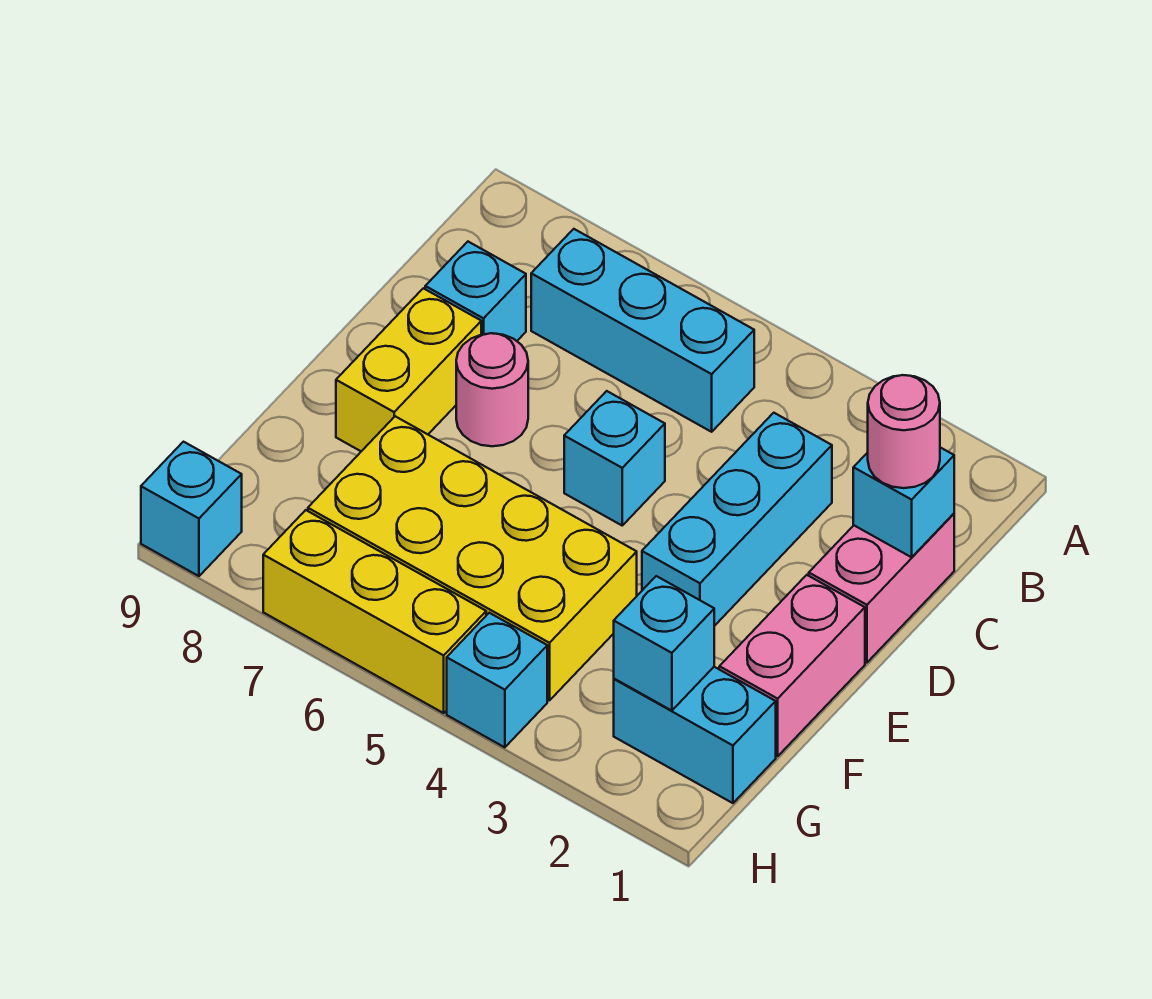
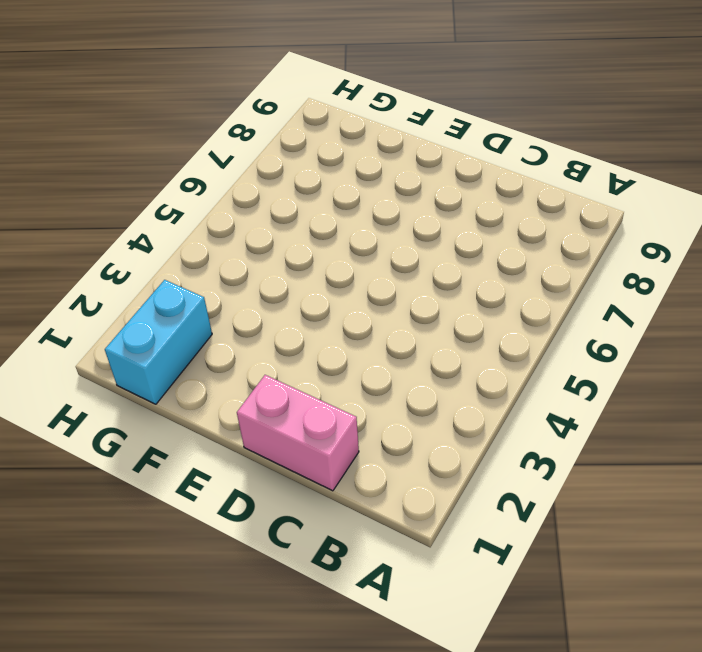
none -> cyan 1x3 brick [531,229,754,432]
none -> cyan 1x3 brick [642,413,832,626]
none -> cyan 1x1 brick [425,242,526,341]

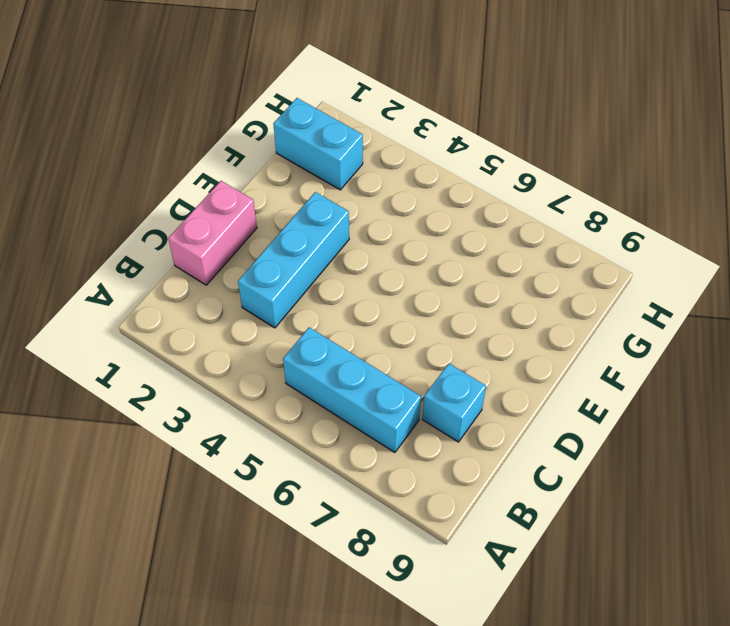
none -> cyan 1x1 brick [564,391,665,525]
none -> pink 1x1 round brick [456,333,528,446]
none -> yellow 1x2 brick [336,288,481,451]

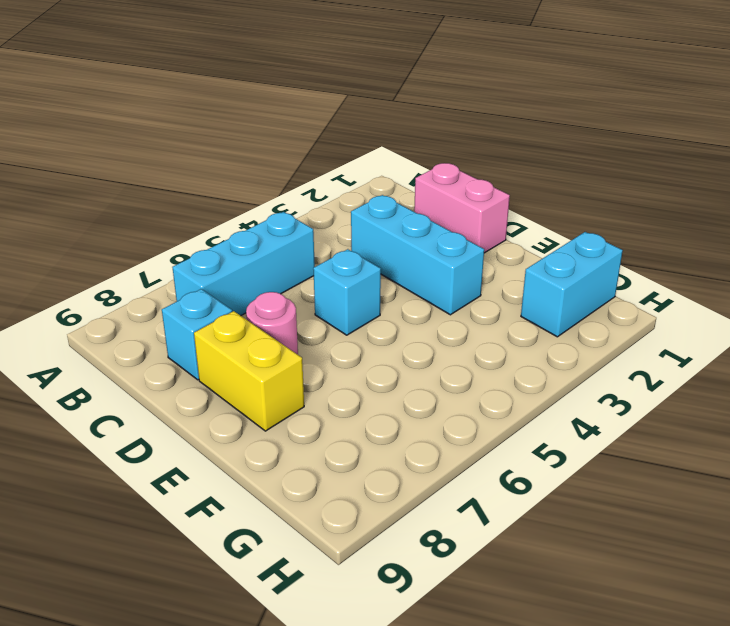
none -> pink 1x2 brick [719,575,865,756]
none -> yellow 2x4 brick [308,416,637,701]
none -> cyan 1x1 brick [447,613,547,747]

